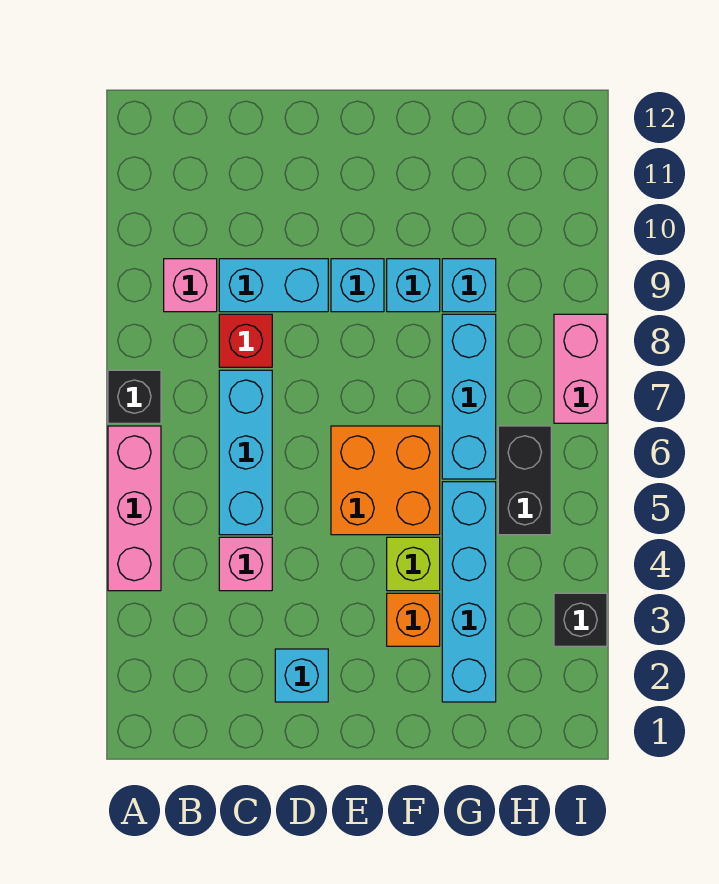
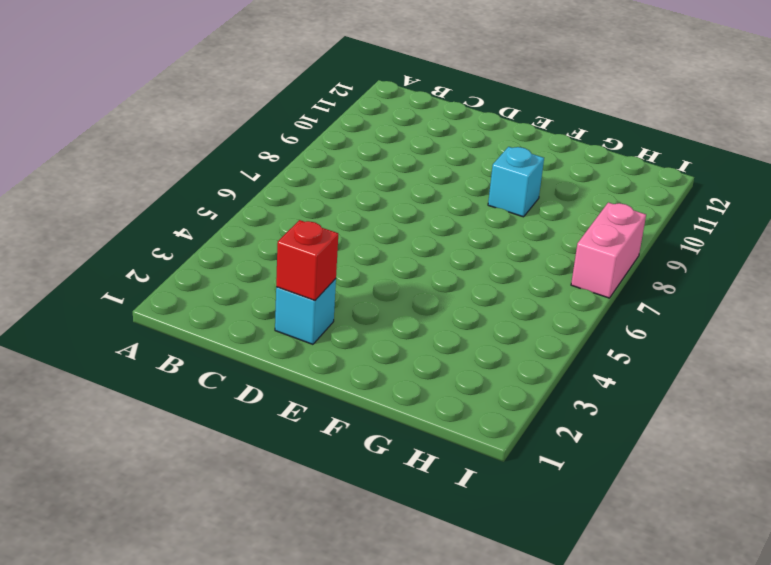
red 1x1 brick [276,220,338,300] -> red 1x1 brick moved to [219,314,272,367]
none -> pink 1x3 brick [108,426,161,591]
none -> black 1x1 brick [108,370,161,423]
none -> pink 1x1 brick [164,259,217,312]

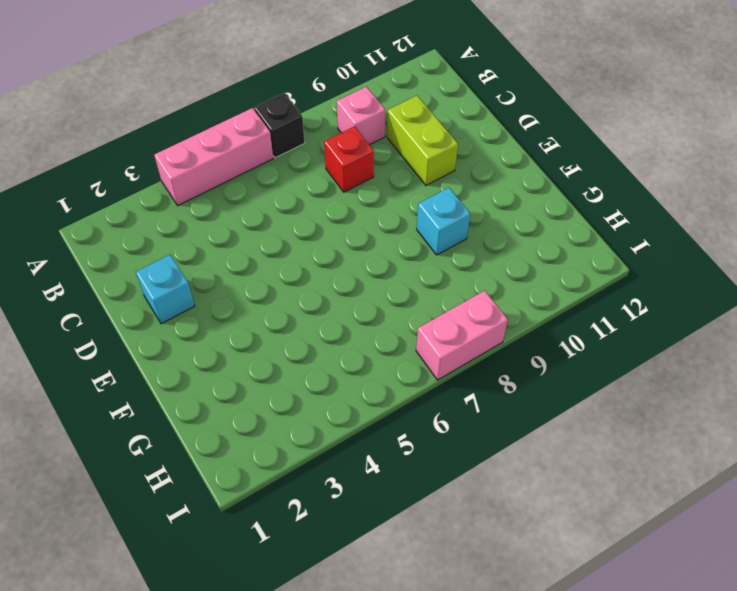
lime 1x2 brick [387,96,458,185] -> none
none -> pink 1x1 brick [219,537,272,591]
none -> cyan 1x3 brick [219,370,272,535]
none -> cyan 1x2 brick [219,259,328,312]

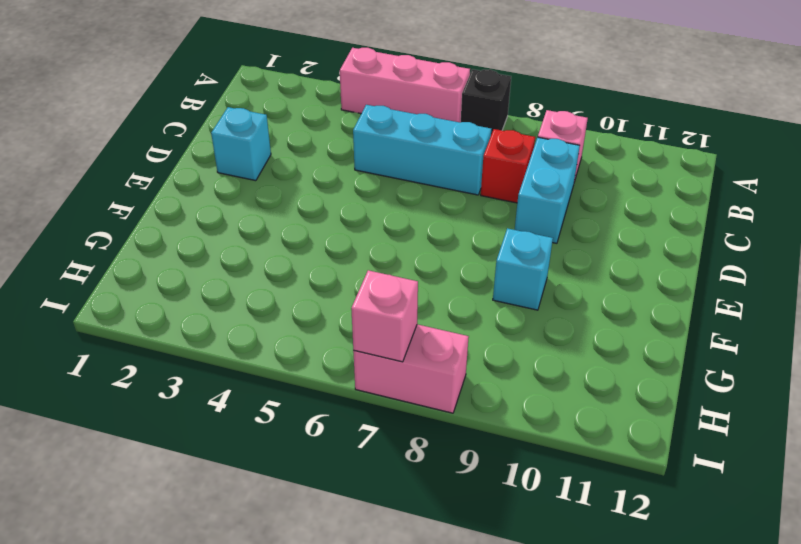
pink 1x1 brick [351,270,418,362] -> pink 1x1 brick moved to [219,537,272,591]
none -> orange 2x2 brick [331,426,440,535]
none -> cyan 1x1 brick [331,259,384,312]
none -> orange 1x1 brick [387,593,440,646]

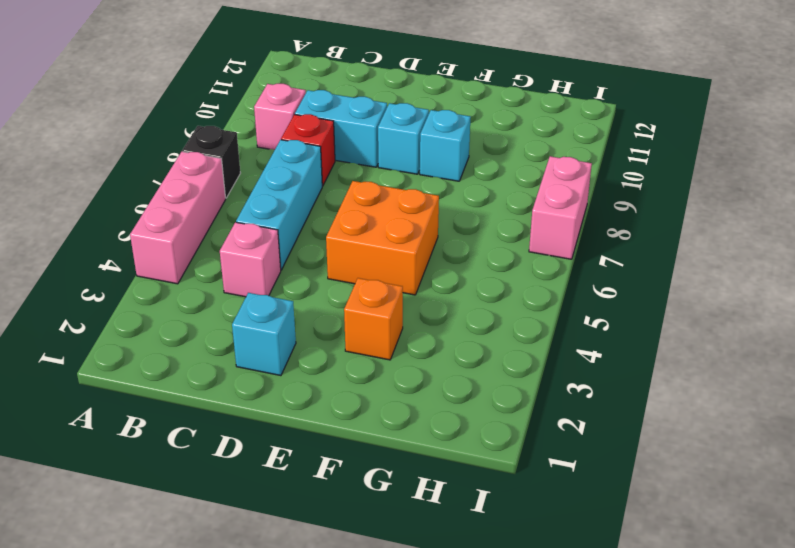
none -> lime 1x1 brick [387,537,440,591]
none -> cyan 1x4 brick [442,482,496,702]
none -> cyan 1x3 brick [442,314,496,479]

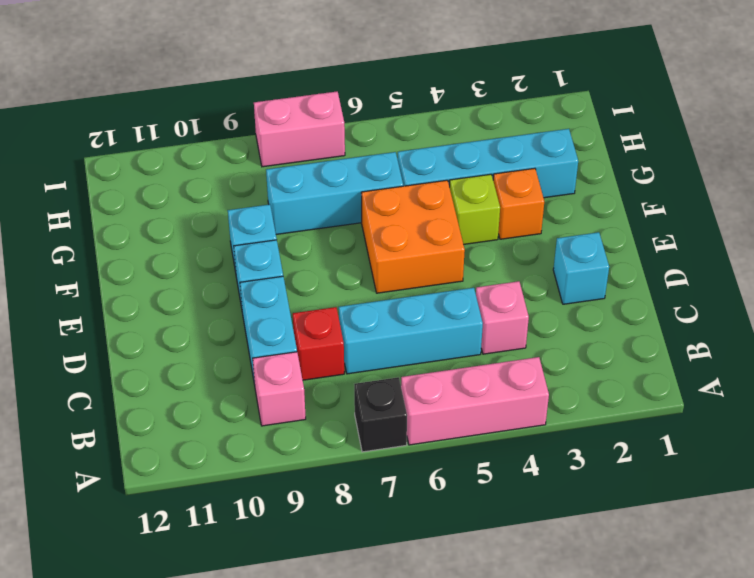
none -> cyan 1x1 brick [442,259,496,312]
none -> black 1x2 brick [498,426,551,535]
none -> black 1x1 brick [554,593,607,646]

